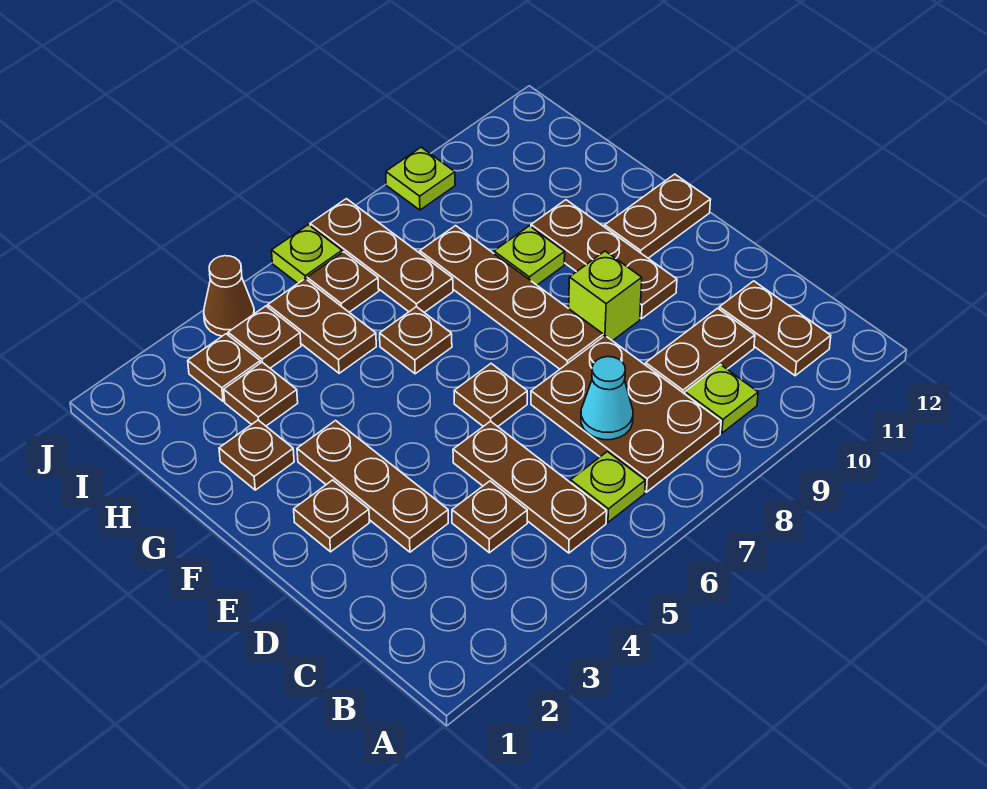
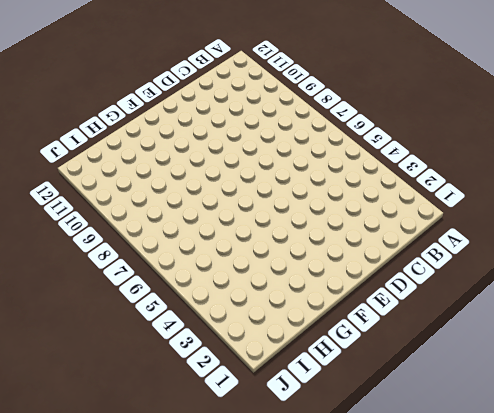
none -> brown 1x3 plate [453,421,607,553]
none -> lime 1x1 plate [570,452,645,522]
none -> brown 2x3 plate [531,336,721,492]

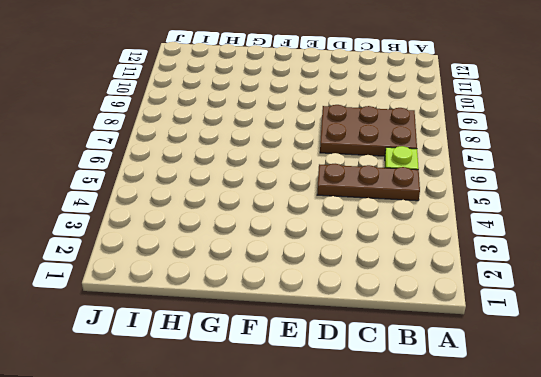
none -> lime 1x1 plate [685,365,758,433]
none -> brown 1x2 plate [719,281,831,376]
none -> brown 1x1 plate [452,481,527,553]

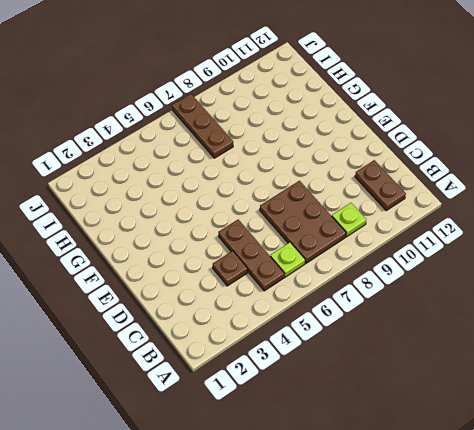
none -> brown 1x2 plate [646,308,755,394]
none -> brown 1x3 plate [297,421,448,552]
none -> brown 1x1 plate [294,480,370,552]

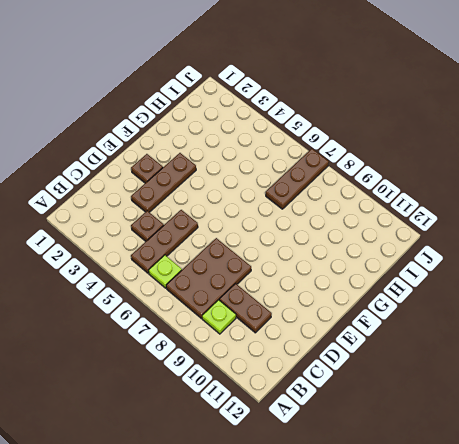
none -> brown 1x2 plate [719,281,831,376]
none -> brown 1x1 plate [454,364,527,427]
none -> brown 1x4 plate [420,226,603,369]

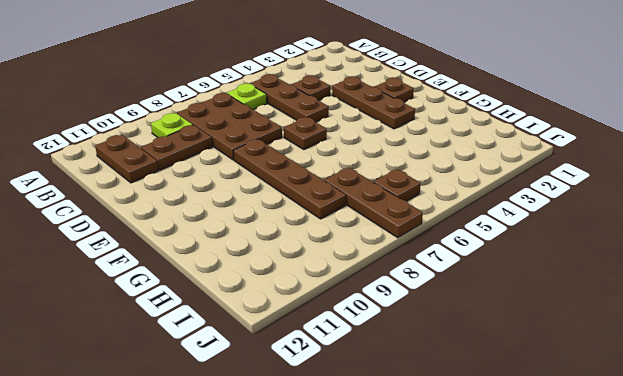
none -> lime 1x1 brick [569,251,642,341]
none -> brown 1x3 plate [531,200,677,319]
none -> brown 1x2 plate [605,174,711,258]

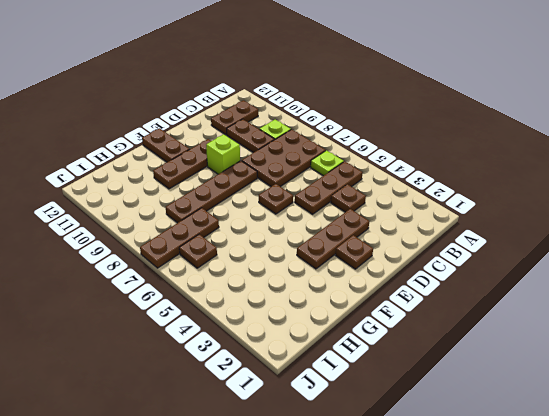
none -> brown 1x1 plate [219,420,294,490]
none -> brown 1x1 plate [380,307,452,374]
none -> lime 1x1 plate [494,226,565,285]

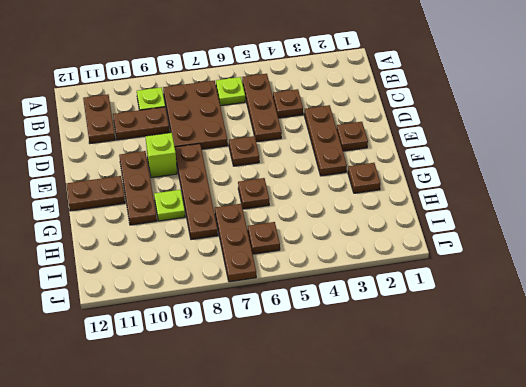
none -> brown 1x1 plate [224,362,298,426]
none -> brown 1x2 plate [268,279,376,373]
none -> brown 1x1 plate [188,334,260,401]

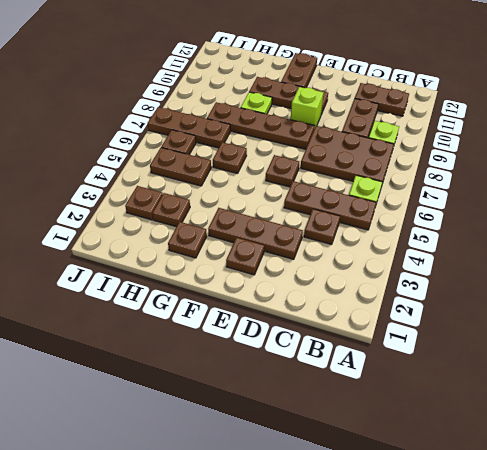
none -> brown 1x1 plate [228,306,301,368]
none -> brown 1x1 cone [204,256,254,336]
none -> lime 1x1 plate [272,225,342,283]

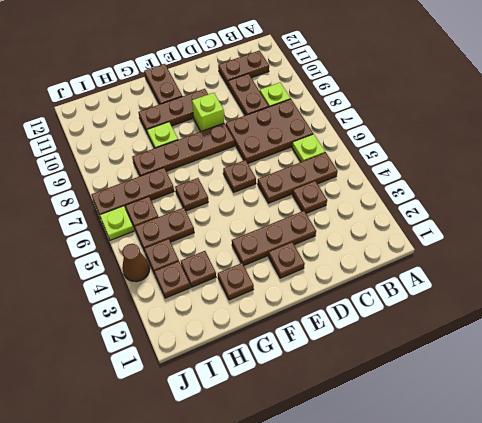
none -> lime 1x1 plate [386,147,455,210]
none -> cyan 1x1 cone [581,357,633,440]

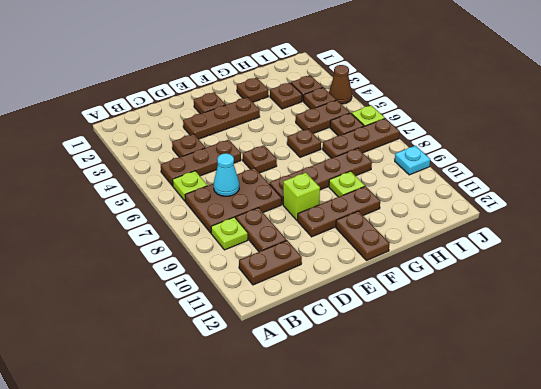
cyan 1x1 plate [395,146,430,175] -> lime 1x1 plate [386,147,455,210]

